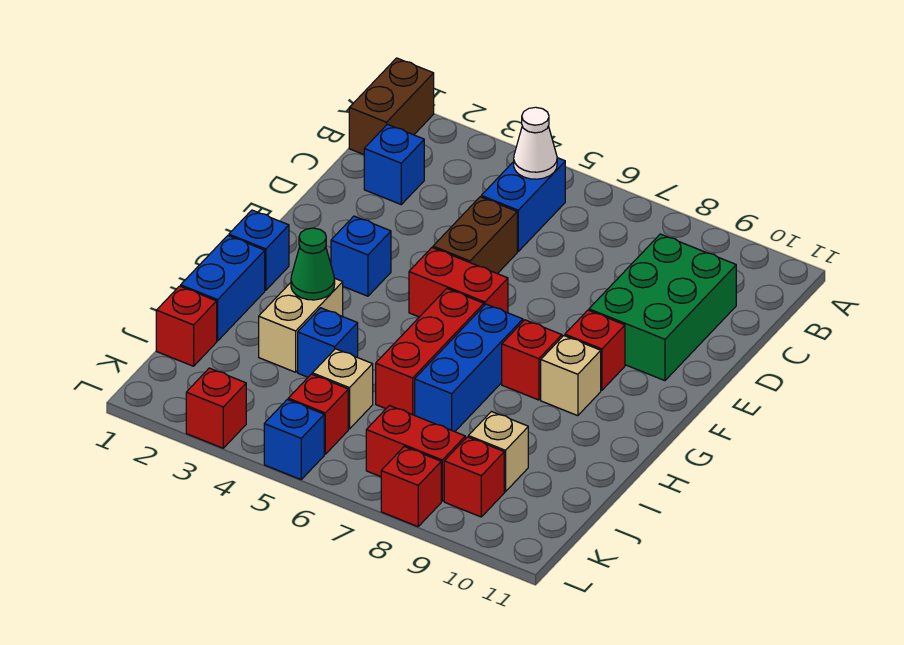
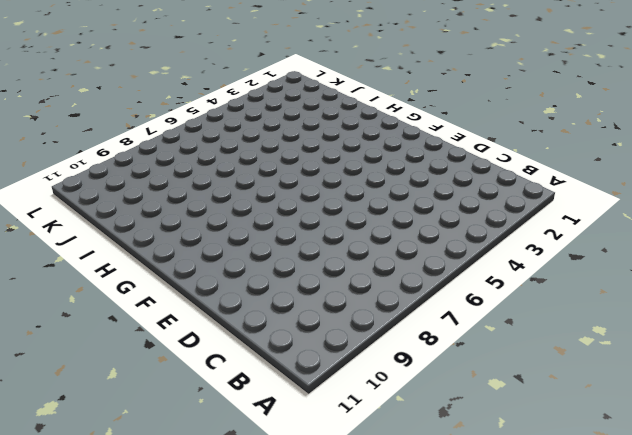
none -> brown 1x2 brick [349,58,434,154]
none -> blue 1x2 brick [481,158,565,251]
none -> blue 1x1 brick [364,124,424,204]

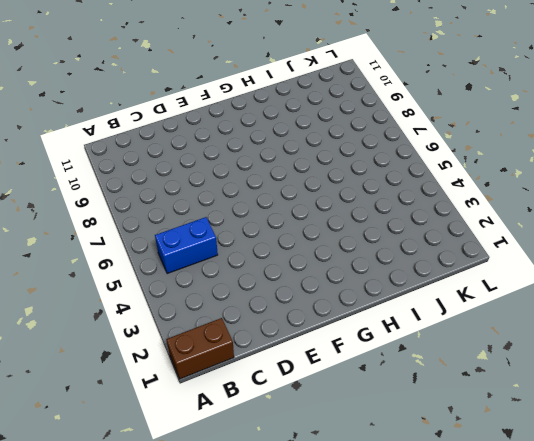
none -> blue 1x1 brick [364,124,424,204]
none -> green 2x3 brick [589,234,736,381]
none -> brown 1x2 brick [433,197,517,274]

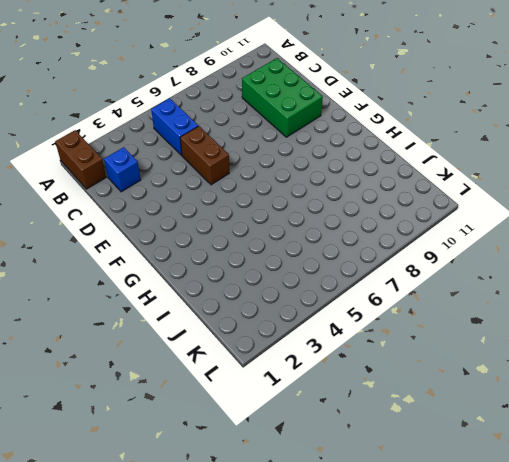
none -> blue 1x1 brick [331,216,391,296]
none -> red 1x2 brick [409,248,508,317]
none -> red 1x1 brick [565,310,625,390]

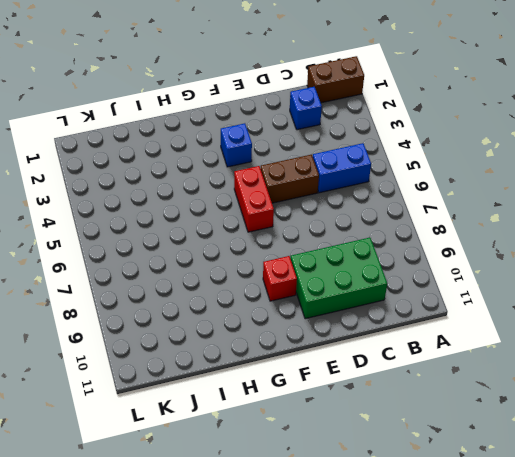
none -> blue 1x1 brick [229,210,289,290]
none -> red 1x3 brick [376,289,484,415]
none -> blue 1x3 brick [415,304,523,432]

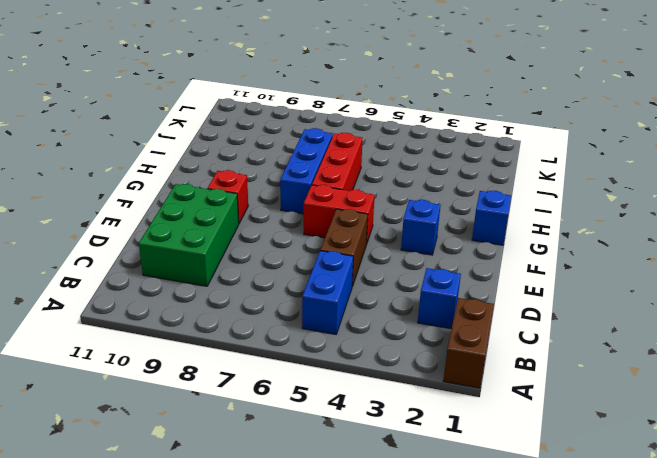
none -> red 1x1 brick [502,320,562,400]
none -> tan 1x1 brick [541,336,601,416]
none -> blue 1x2 brick [181,236,265,341]

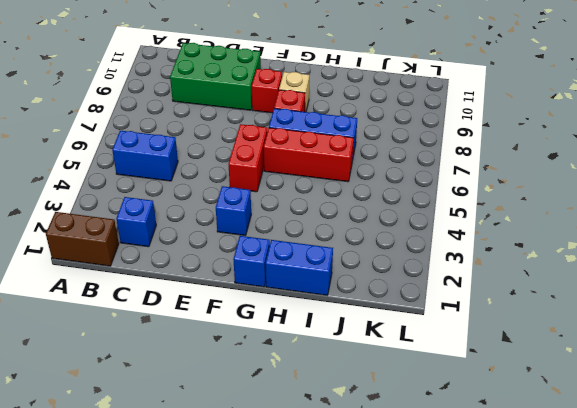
none -> brown 1x2 brick [433,197,517,274]
none -> tan 1x2 brick [259,279,343,372]
none -> blue 1x1 brick [298,308,358,377]

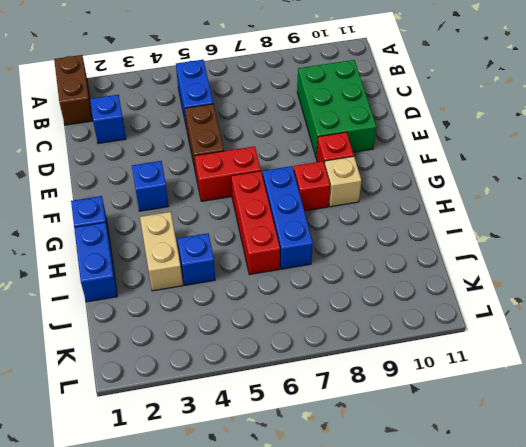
none -> red 1x1 brick [156,286,217,366]
none -> tan 1x1 brick [312,349,373,429]
none -> tan 1x1 brick [468,412,528,492]

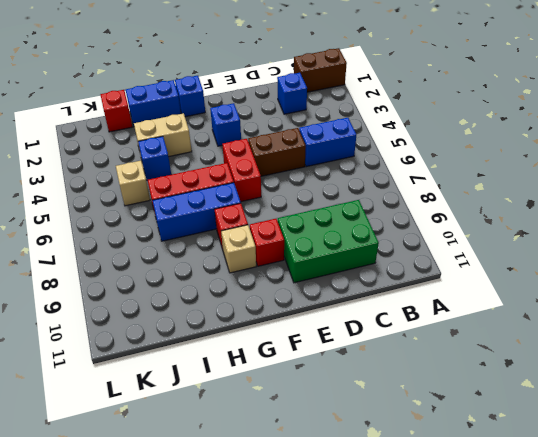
none -> tan 1x1 brick [468,412,528,492]
none -> red 1x1 brick [288,374,348,454]
none -> red 1x2 brick [366,406,465,501]

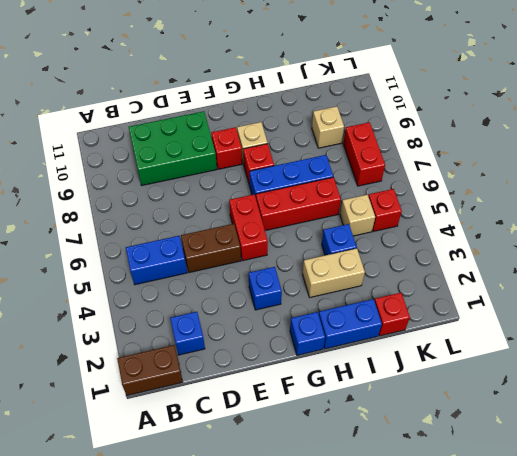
none -> red 1x1 brick [444,437,504,517]
none -> red 1x1 brick [186,368,246,448]
none -> blue 1x1 brick [264,400,324,480]

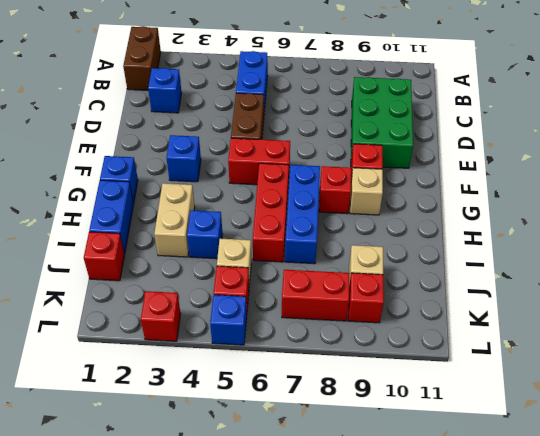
none -> red 1x1 brick [381,447,441,527]
none -> white 1x1 cone [514,107,557,179]
none -> green 1x1 cone [291,228,335,300]

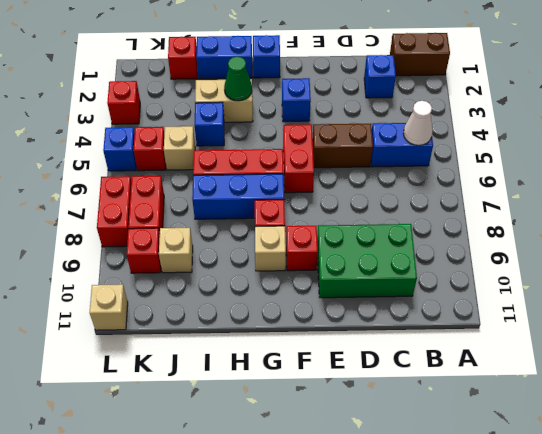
red 1x2 brick [97,176,131,247] -> red 1x1 brick [381,447,441,527]
tan 1x1 brick [90,284,128,330] -> none

